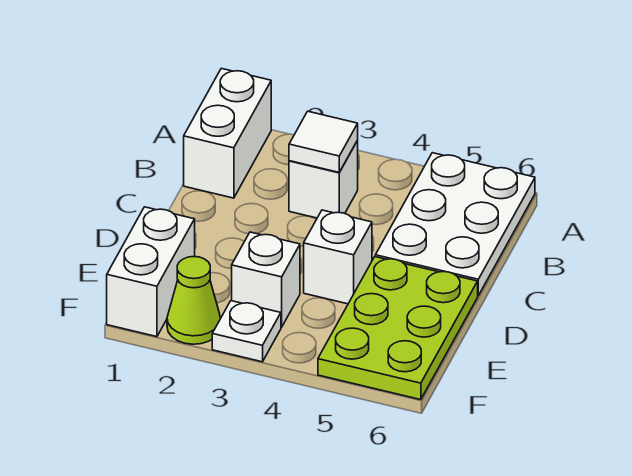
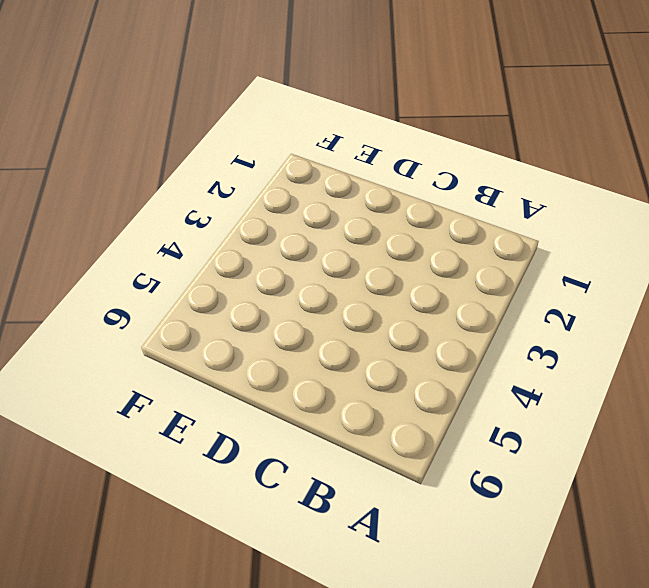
none -> white 1x2 brick [184,68,271,198]
none -> white 2x3 plate [375,153,535,295]

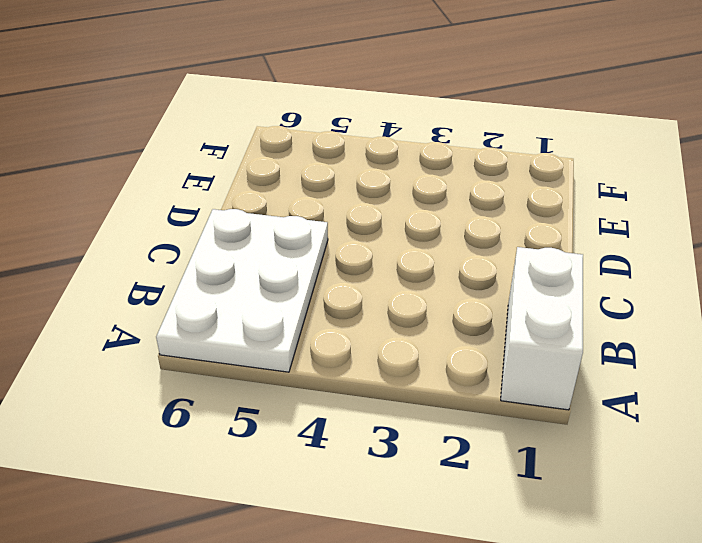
none -> white 1x1 brick [289,141,358,218]
none -> white 1x1 brick [304,210,372,304]

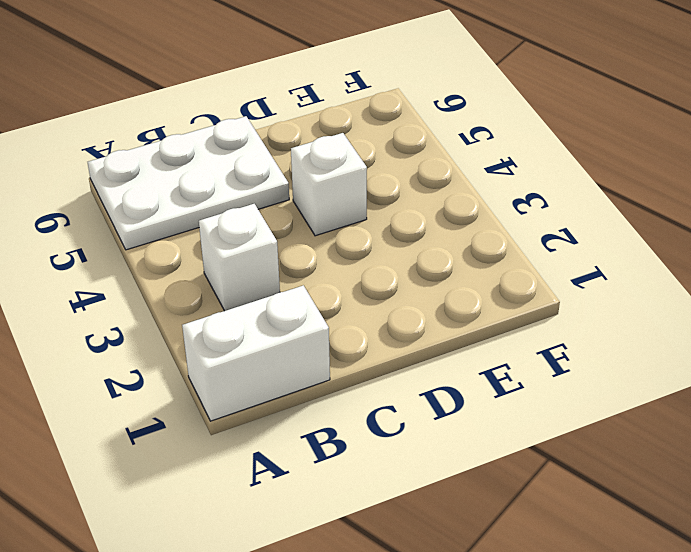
none -> lime 2x3 plate [318,257,478,400]
none -> white 1x2 brick [107,207,195,337]

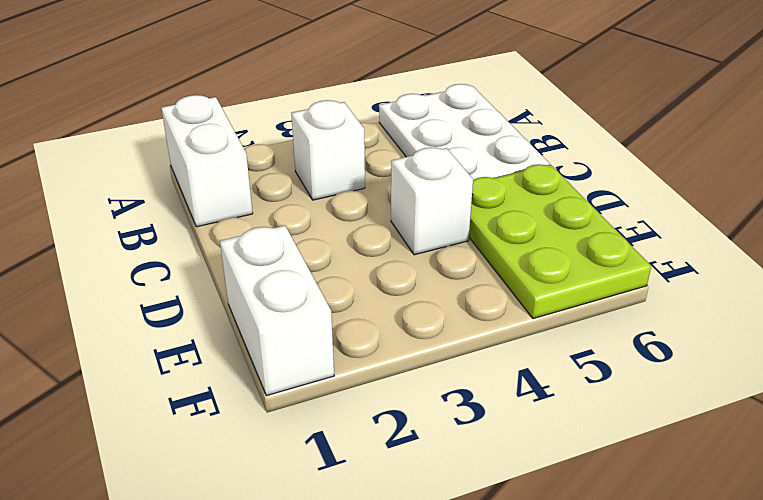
none -> white 1x1 brick [232,232,300,327]
none -> lime 1x1 cone [167,257,220,344]

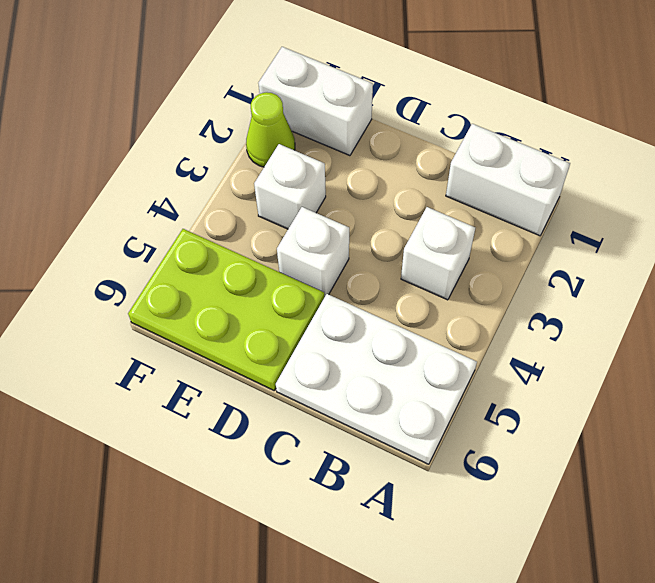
none -> white 1x1 plate [212,301,281,362]
none -> white 1x1 tile [289,111,358,172]

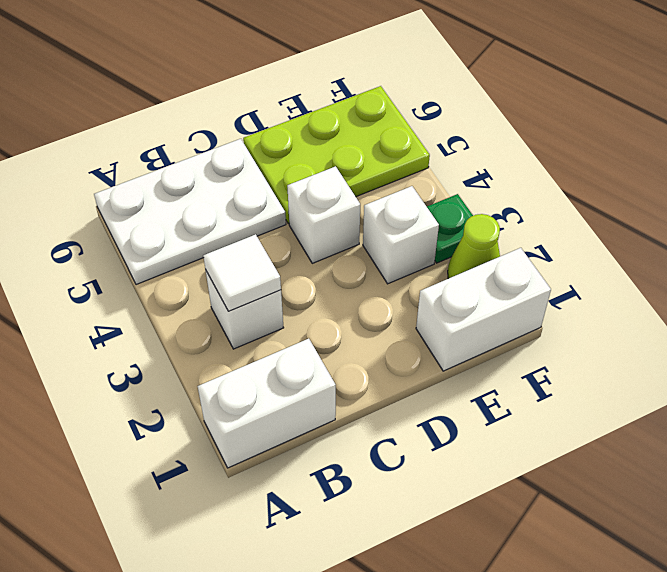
green 1x1 plate [427,194,473,263] -> white 1x1 plate [212,301,281,362]

